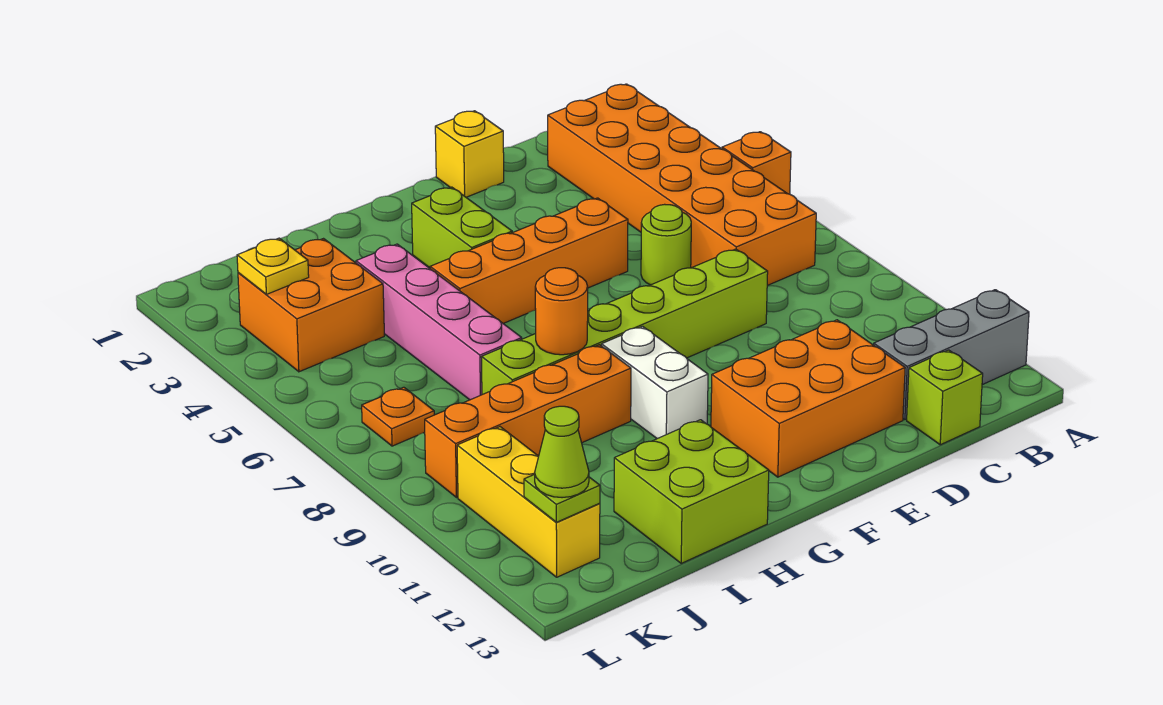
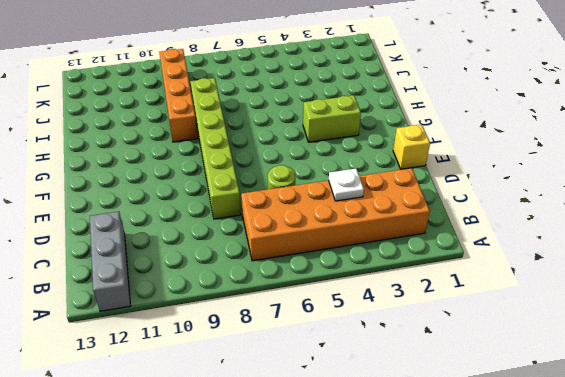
white 1x1 plate [329,169,364,201] -> none
none -> orange 1x1 brick [722,132,791,194]
none -> lime 1x1 brick [907,350,983,445]
none -> orange 2x3 brick [711,320,905,477]

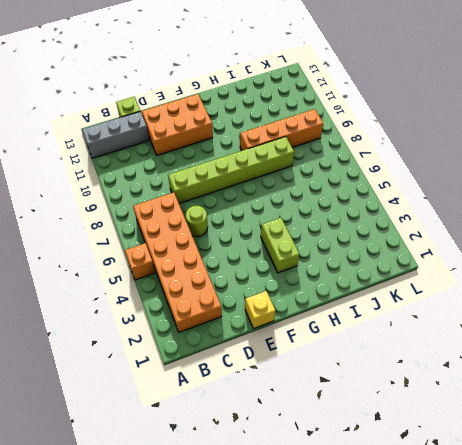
none -> orange 1x4 brick [430,198,628,323]
none -> white 1x2 brick [602,326,708,439]
none -> lime 2x2 brick [614,420,769,563]

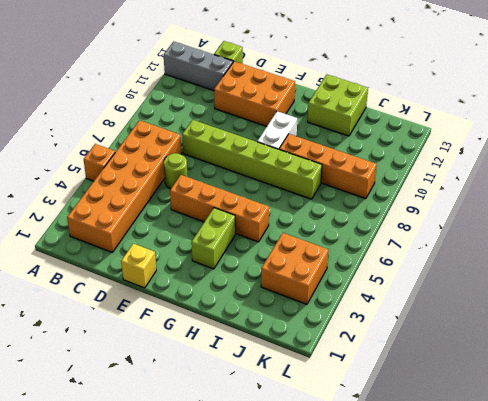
none -> pink 1x4 brick [356,244,522,400]
none -> orange 1x1 plate [362,387,434,446]
none -> yellow 1x3 brick [457,427,600,577]

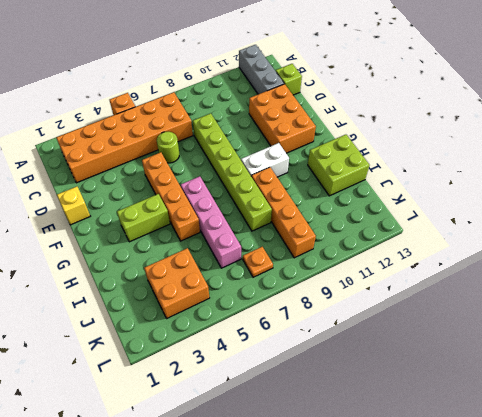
pink 1x4 brick [181,176,241,268] -> pink 1x4 brick turned to [356,244,522,400]
none -> yellow 1x3 brick [457,427,600,577]
none -> orange 1x1 round brick [535,268,588,355]
none -> yellow 1x1 plate [237,238,309,294]

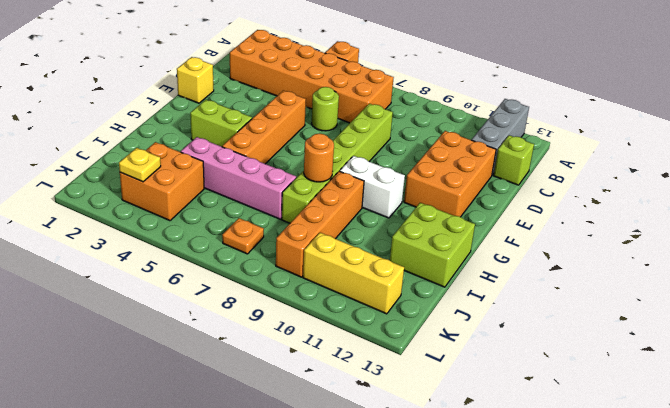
none -> lime 1x1 plate [524,474,600,522]
none -> lime 1x1 cone [535,406,589,498]

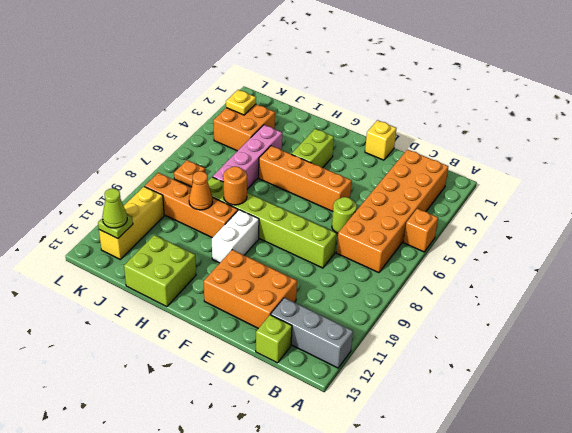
orange 1x1 cone [189,171,213,210] -> none

